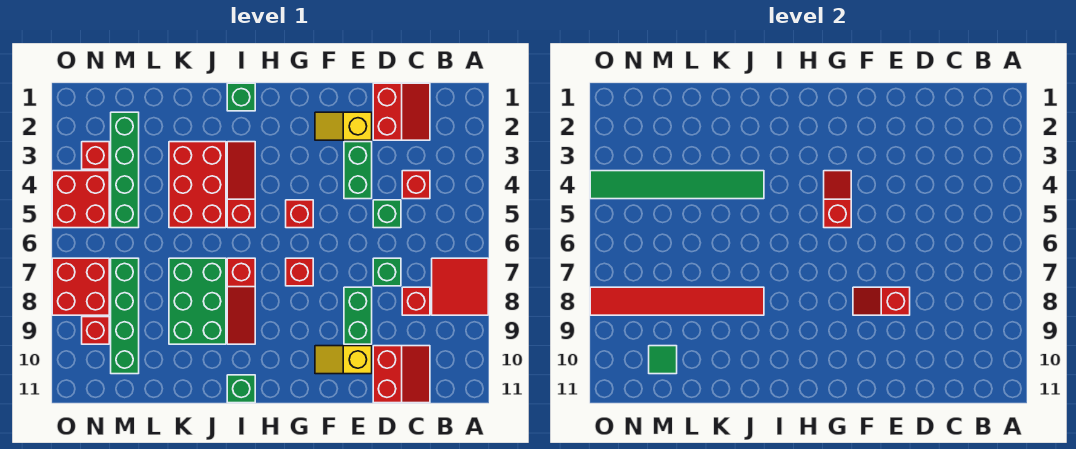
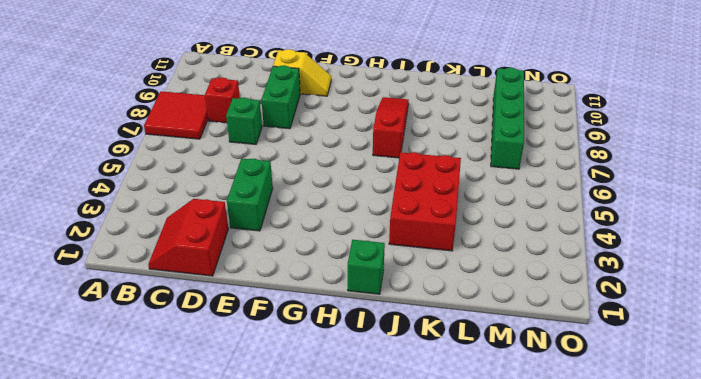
none -> red 1x1 brick [402,171,430,199]
none -> red 2x2 slope [373,346,430,403]
none -> green 1x1 brick [373,200,401,228]
none -> yellow 1x2 slope [315,112,372,140]

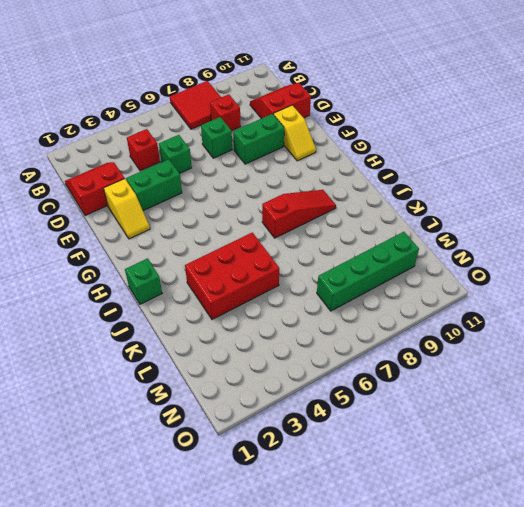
none -> red 1x1 brick [286,200,313,228]
none -> red 1x1 brick [286,258,313,286]
none -> red 1x3 slope [227,142,255,228]
none -> green 1x1 brick [227,375,255,403]

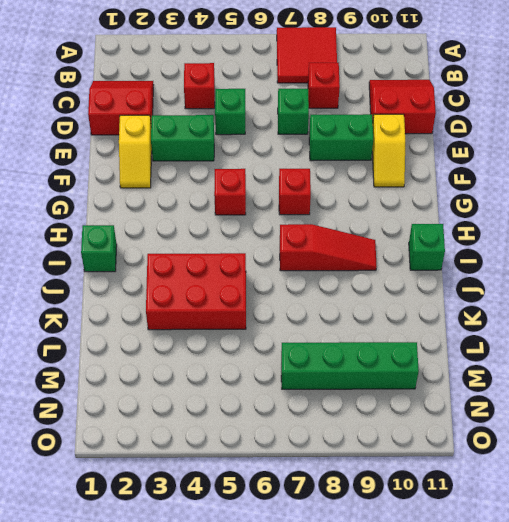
none -> red 1x3 slope [227,142,255,228]
none -> green 2x3 brick [169,258,226,344]
none -> green 1x4 brick [111,112,139,228]
none -> red 1x1 brick [82,142,109,169]

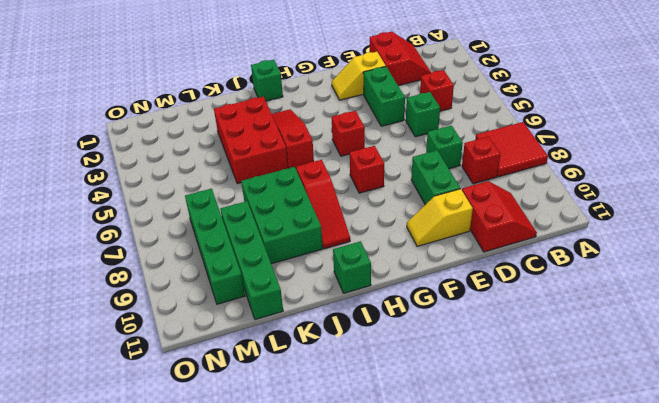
green 1x4 brick [220,201,283,320] -> green 1x4 brick moved to [111,112,139,228]
none -> red 1x1 brick [82,142,109,169]
none -> red 2x2 brick [52,171,109,228]
none -> red 2x2 brick [52,258,109,315]
none -> red 1x1 brick [82,317,109,344]

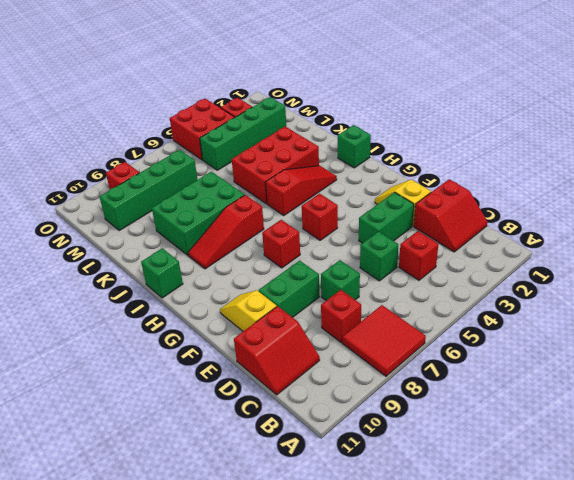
none -> red 2x2 brick [52,258,109,315]
none -> red 1x2 slope [853,287,910,315]
none -> red 1x2 slope [824,171,851,228]
none -> green 1x6 tile [590,171,764,199]

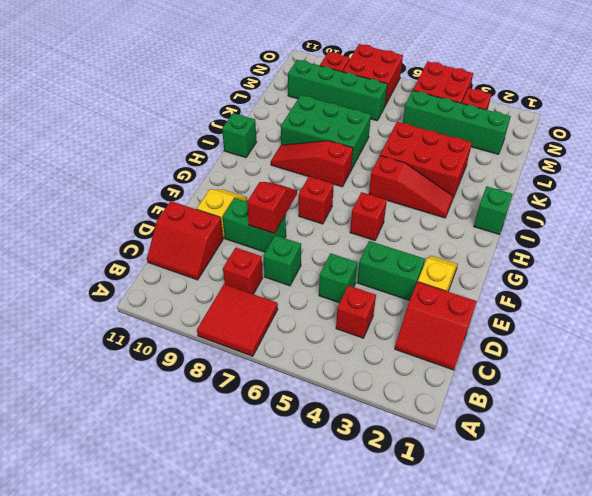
none -> red 1x2 slope [824,171,851,228]
none -> green 1x6 tile [590,171,764,199]
none -> red 1x6 tile [590,287,764,315]
none -> green 1x1 tile [649,346,677,374]

